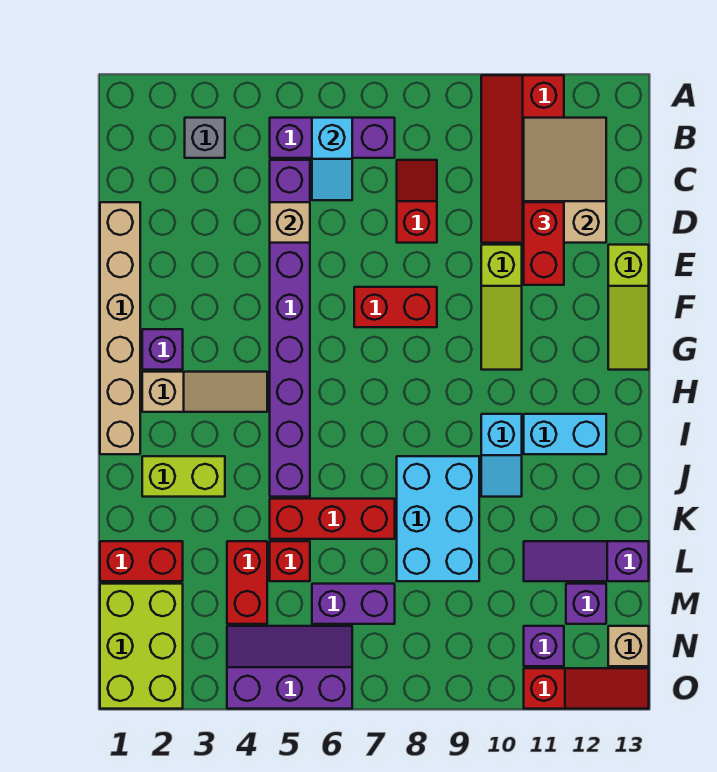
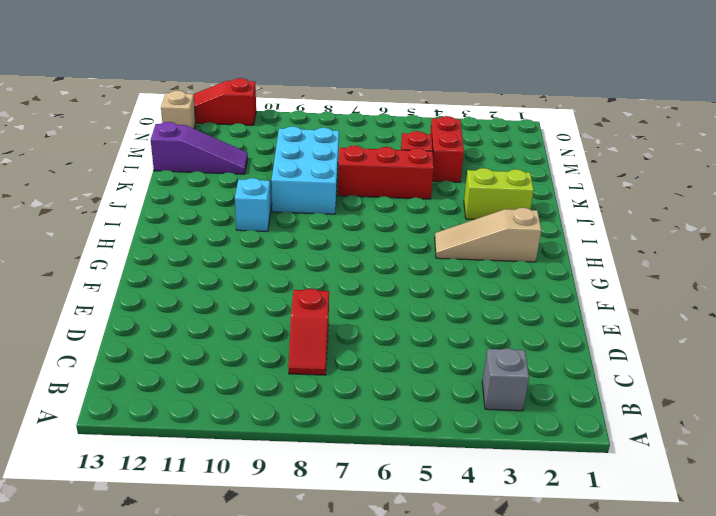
none -> red 2x4 slope [481,75,564,243]
none -> purple 1x3 brick [270,118,395,158]
none -> purple 1x8 brick [270,160,310,497]
none -> tan 1x6 brick [100,202,140,454]

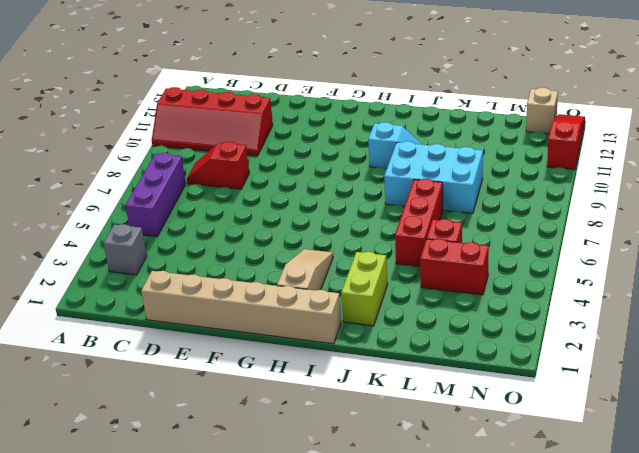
none -> purple 1x8 brick [270,160,310,497]
none -> lime 1x3 slope [481,245,522,370]
none -> lime 1x3 slope [608,245,649,370]
none -> red 1x2 brick [354,287,437,327]

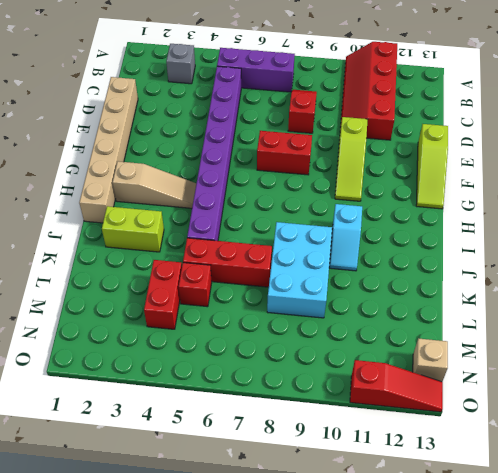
none -> purple 1x1 brick [142,329,183,370]
none -> cyan 1x2 brick [524,414,606,454]
none -> red 1x2 brick [100,541,183,581]
none -> purple 1x3 slope [524,541,649,581]

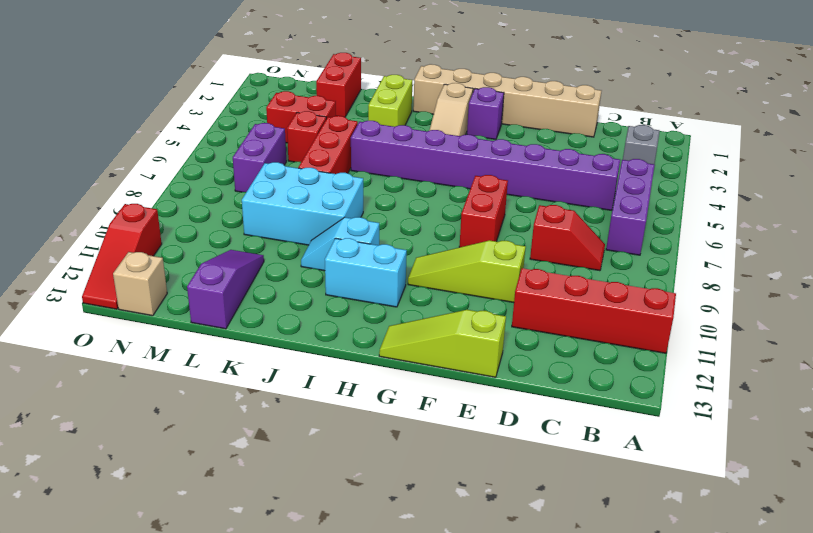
cyan 1x2 brick [325,238,407,307] -> cyan 1x2 brick turned to [524,414,606,454]
none -> lime 2x3 brick [100,584,183,709]
none -> purple 1x1 brick [566,584,606,624]
none -> purple 2x3 slope [227,626,352,709]
none -> purple 1x1 brick [524,626,564,666]

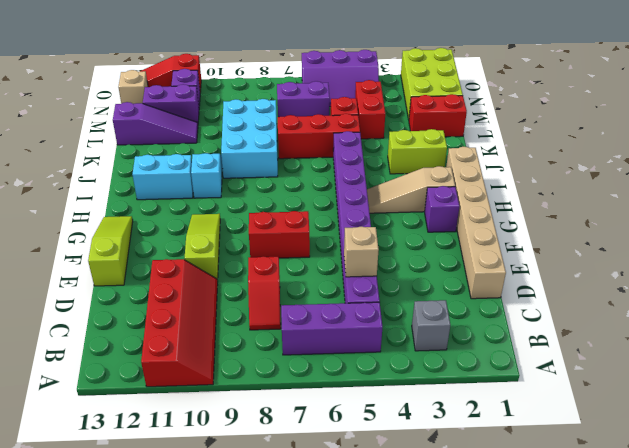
purple 1x2 brick [143,84,199,123] -> purple 1x1 brick [566,584,606,624]
none -> cyan 1x2 slope [312,118,352,200]
none -> tan 2x3 slope [524,118,606,243]
none -> red 1x2 brick [524,202,564,285]

